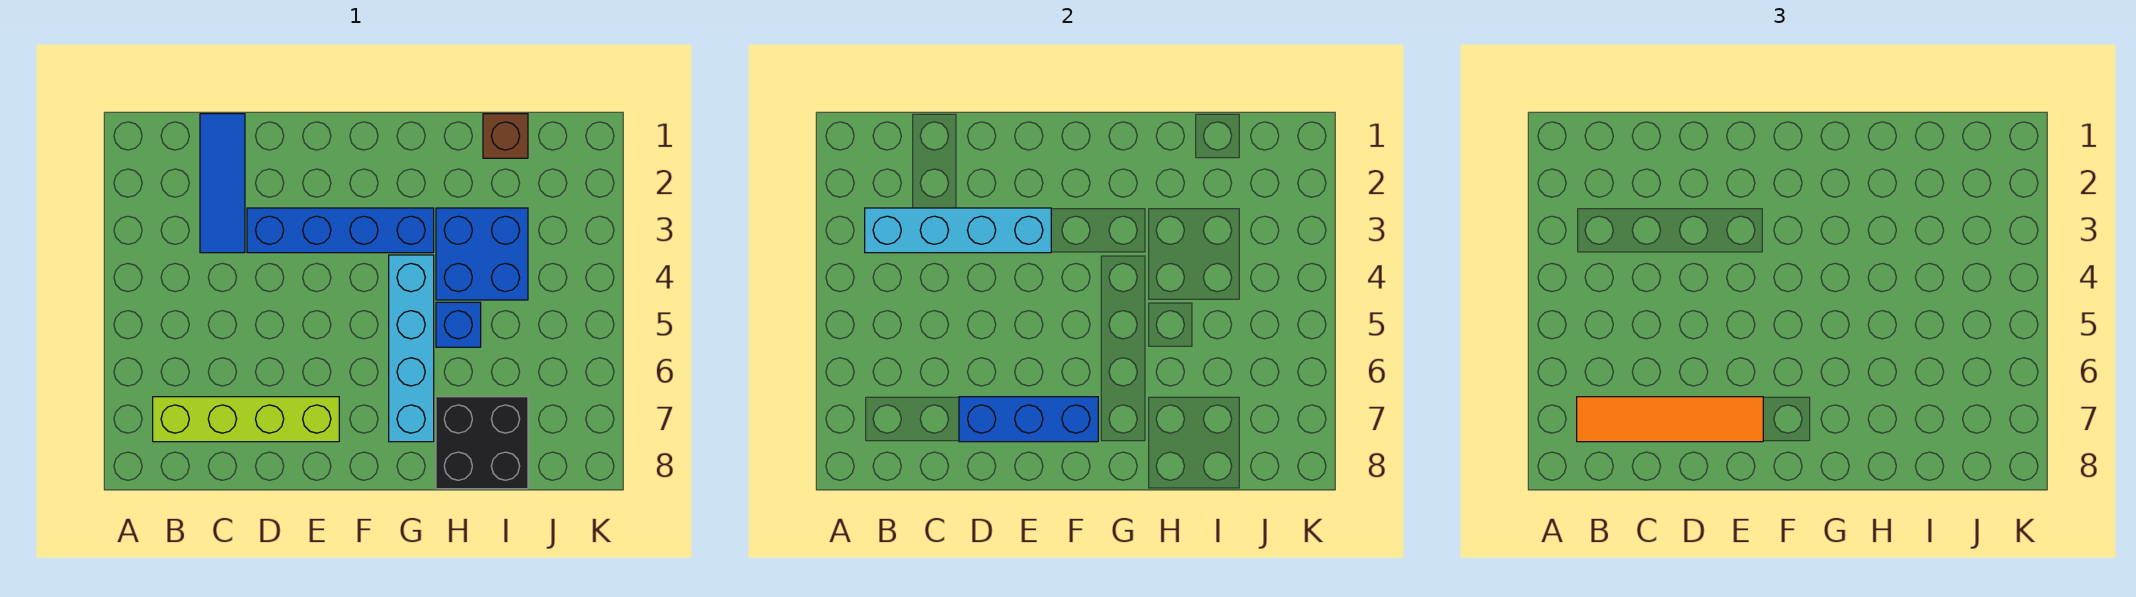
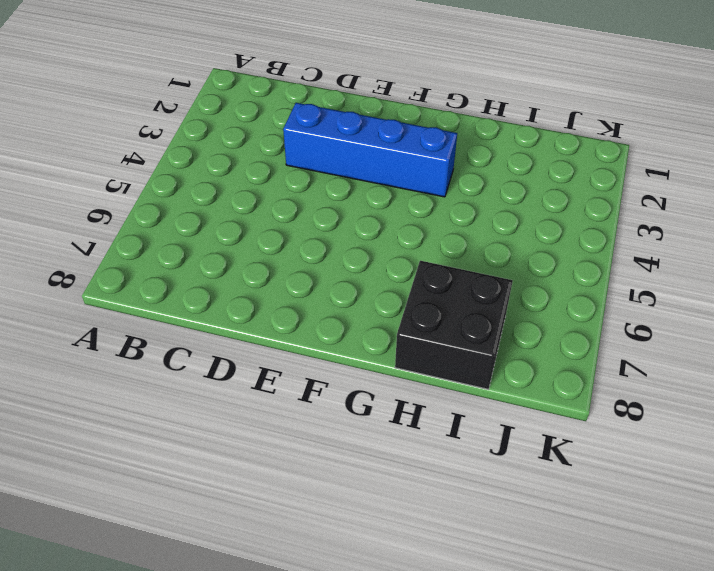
none -> lime 1x4 brick [153,397,339,442]
none -> blue 1x3 tile [200,114,245,253]

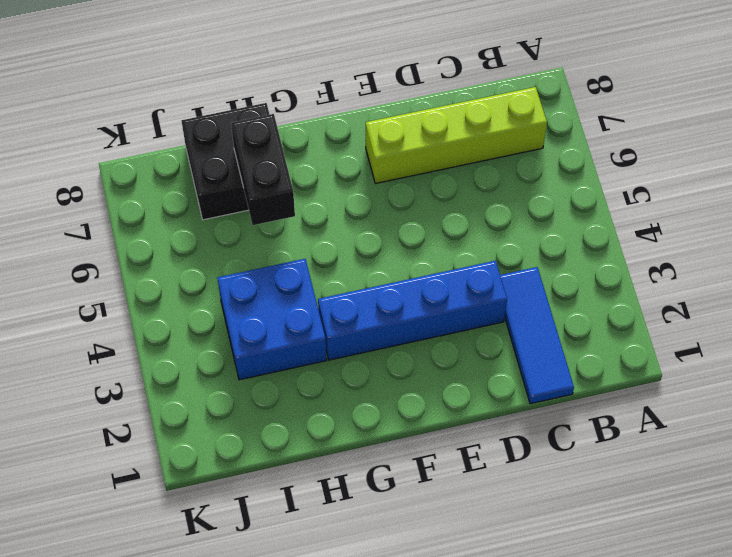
black 1x2 brick [231,114,295,225] -> none
none -> cyan 1x4 brick [389,255,434,442]
none -> blue 1x1 brick [436,302,481,347]

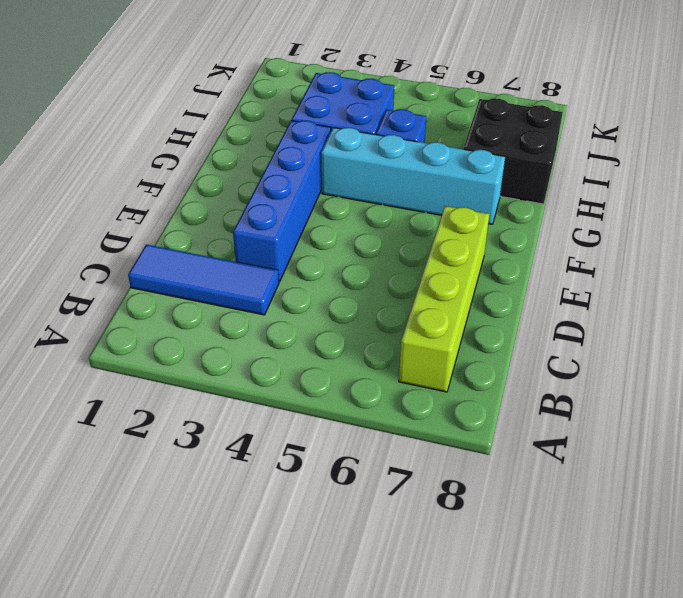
none -> brown 1x1 brick [483,114,528,158]
none -> cyan 1x4 brick [865,208,1051,253]

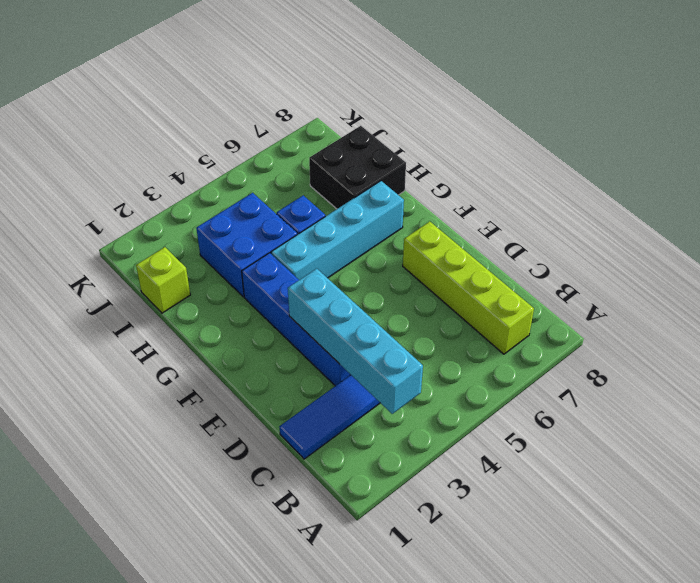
lime 1x1 brick [136,247,190,313] -> brown 1x1 brick [483,114,528,158]
none -> blue 1x3 brick [959,397,1098,442]
none -> orange 1x4 tile [1577,397,1763,442]

